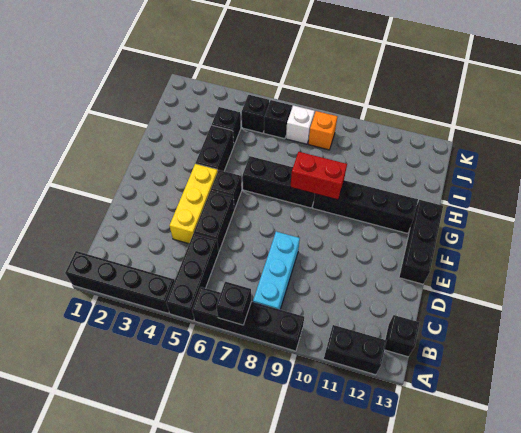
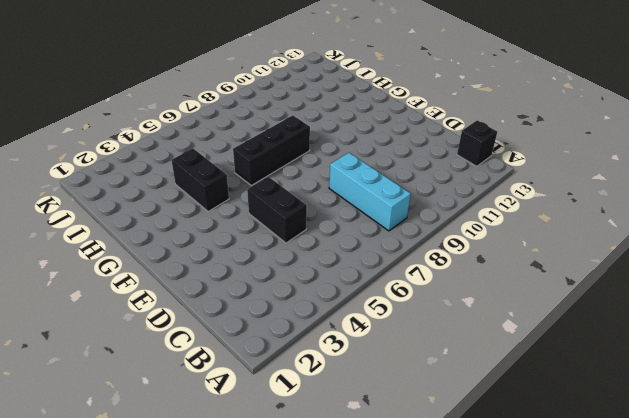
none -> black 1x4 brick [65,251,174,314]
none -> black 1x3 brick [166,234,219,321]
none -> black 1x4 brick [192,287,304,351]

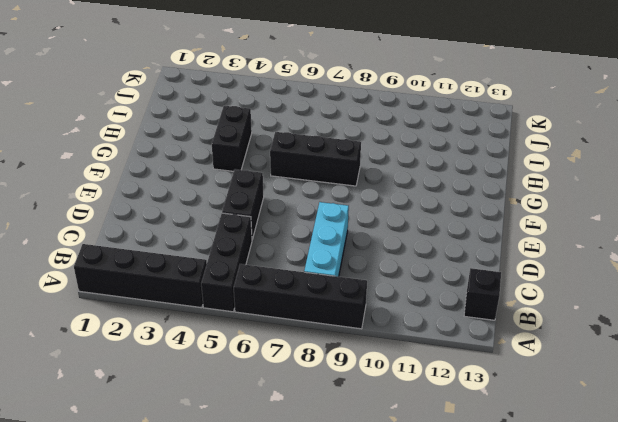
none -> black 1x2 brick [324,325,386,375]
none -> yellow 1x3 brick [170,164,218,244]
none -> black 1x3 brick [399,200,443,284]

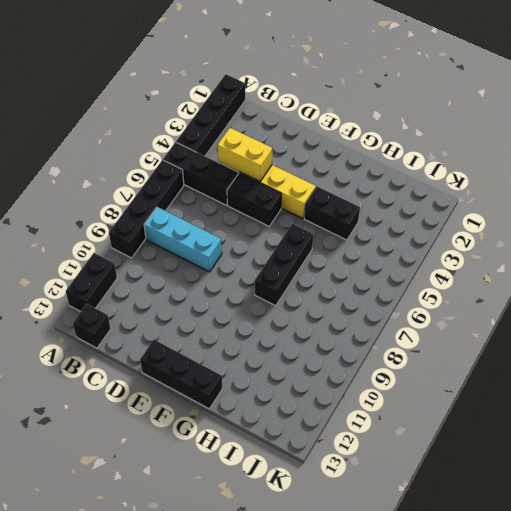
yellow 1x2 brick [218,128,272,182] -> none
none -> black 1x1 brick [211,170,242,210]
none -> black 1x4 brick [313,180,418,233]
none -> black 1x1 brick [212,107,241,145]

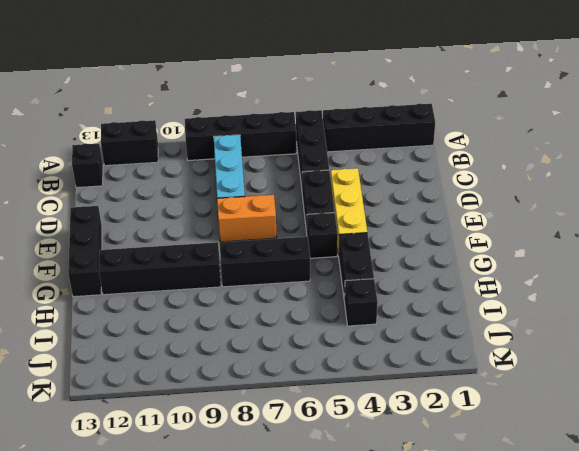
orange 1x2 brick [217,195,277,242] -> none
none -> black 1x1 brick [242,95,269,133]
none -> black 1x1 brick [264,100,292,139]
none -> white 1x1 brick [286,106,315,144]

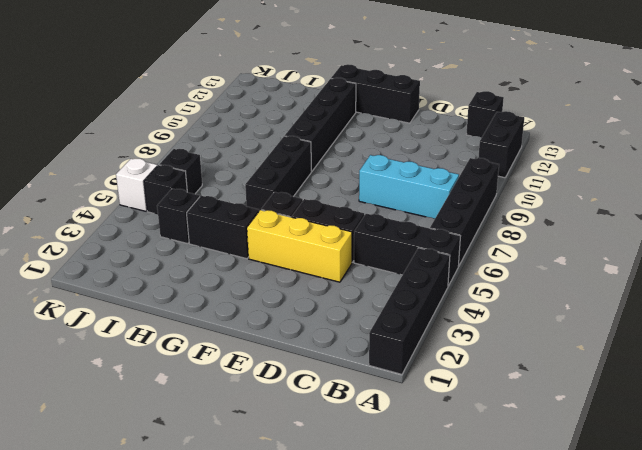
white 1x1 brick [116,159,157,211] -> white 1x1 brick moved to [286,106,315,144]
none -> orange 1x1 brick [308,111,338,150]
none -> black 1x1 brick [216,282,251,325]
none -> red 1x2 brick [291,152,347,200]

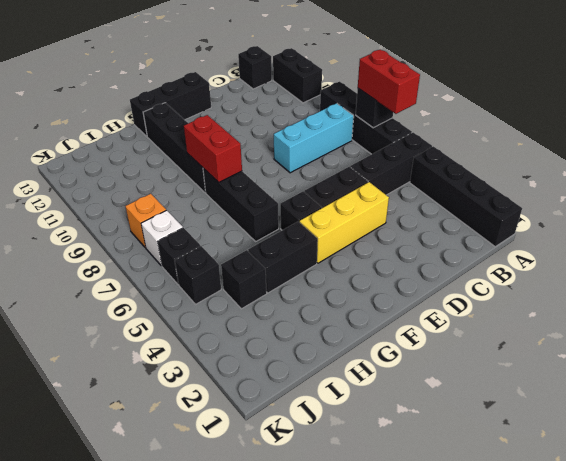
red 1x2 brick [358,50,420,114] -> none

